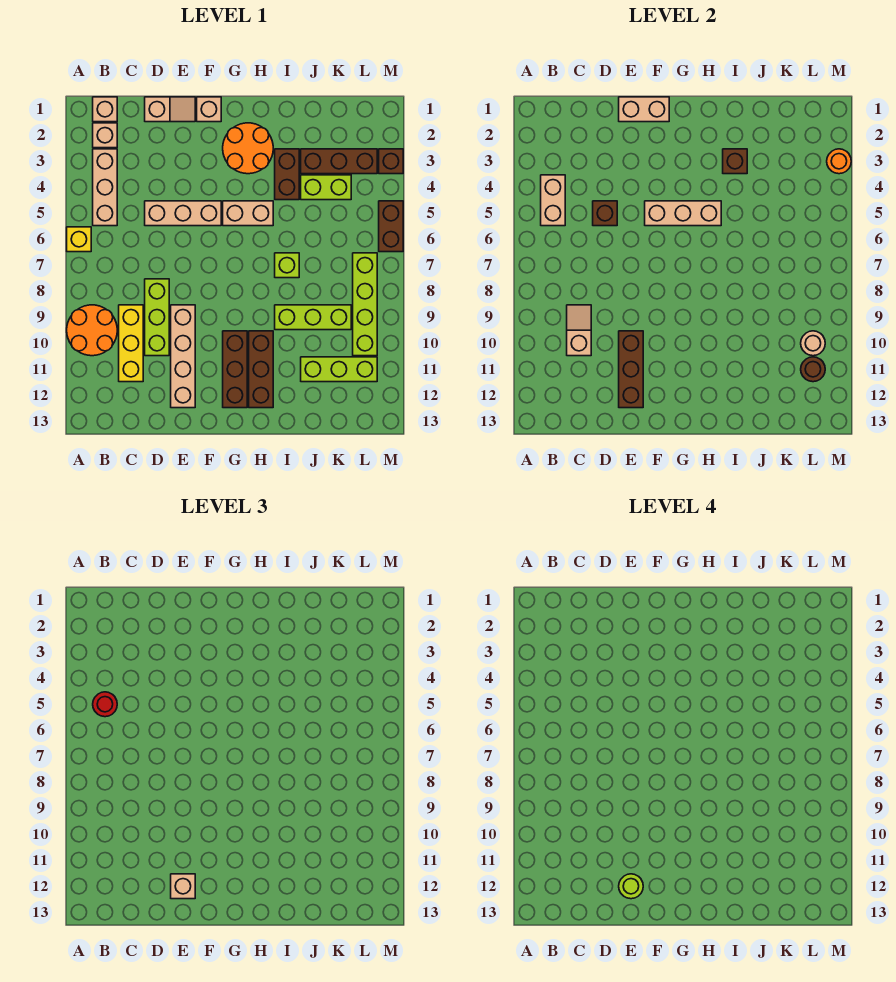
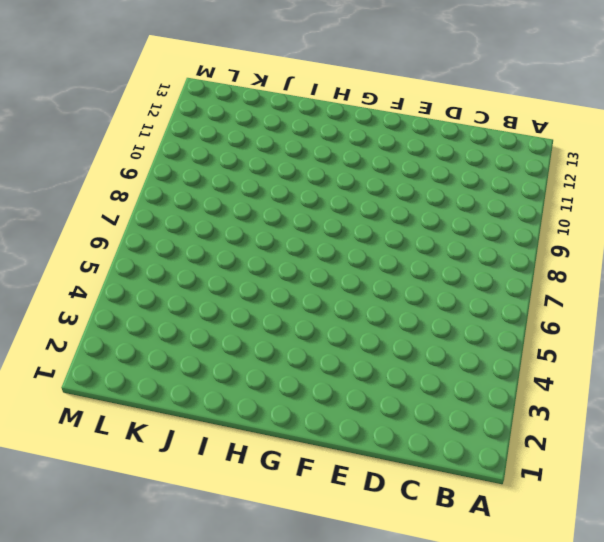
none -> yellow 1x1 brick [67,227,91,252]
none -> orange 2x2 round brick [67,305,117,356]
none -> tan 1x1 brick [93,97,117,122]
none -> tan 1x1 brick [93,123,117,148]

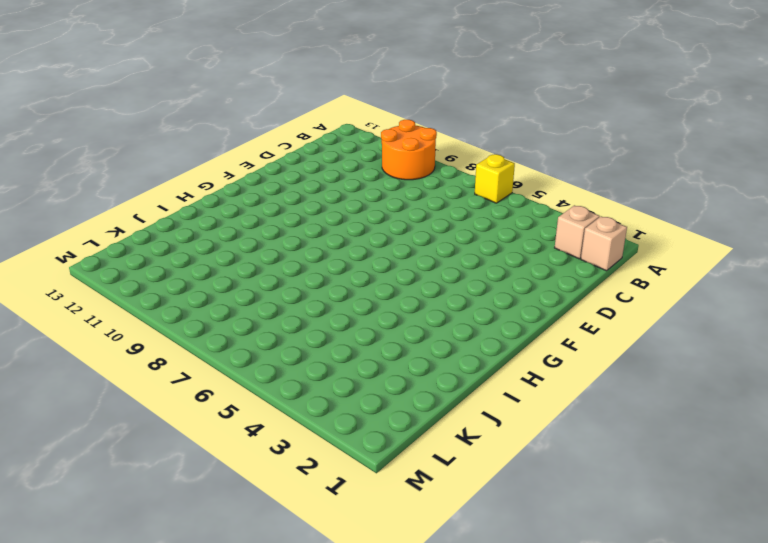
none -> tan 1x3 brick [93,149,117,226]
none -> yellow 1x3 brick [119,305,143,382]
none -> tan 1x2 slope [145,97,195,122]
none -> tan 1x3 brick [145,201,221,226]

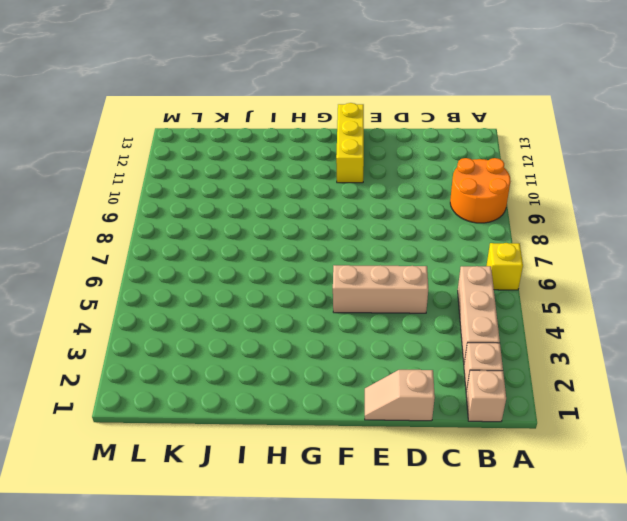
yellow 1x3 brick [336,103,364,183] -> yellow 1x3 brick moved to [119,305,143,382]
none -> lime 1x3 brick [145,279,169,356]
none -> tan 1x4 brick [171,305,195,408]
none -> tan 1x1 brick [197,97,221,122]
none -> orange 2x2 round brick [223,123,273,174]

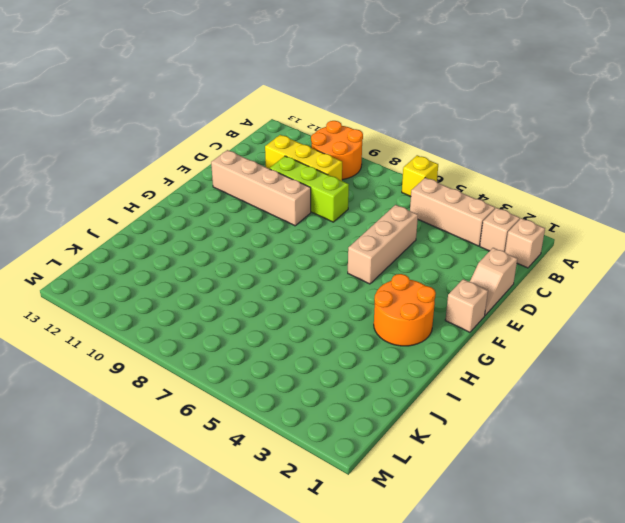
none -> tan 1x2 brick [223,201,273,226]
none -> brown 1x3 brick [223,331,247,408]
none -> brown 1x3 brick [249,331,273,408]
none -> brown 1x2 brick [275,149,299,200]

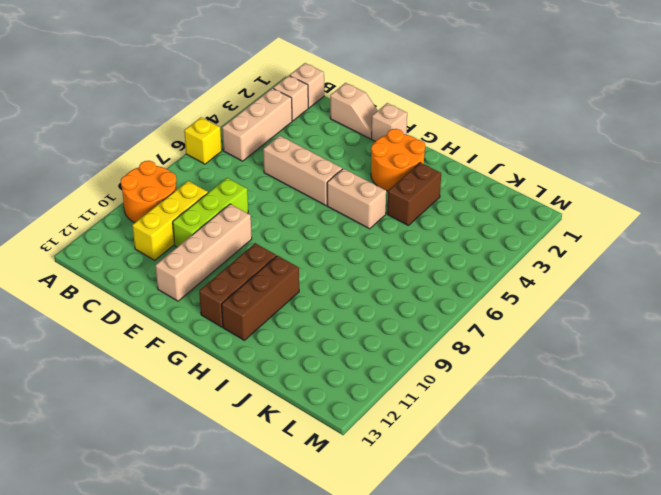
none -> lime 1x1 brick [275,253,299,278]
none -> lime 1x3 brick [275,305,351,330]
none -> brown 1x3 brick [301,149,377,174]
none -> lime 1x2 brick [301,175,351,200]

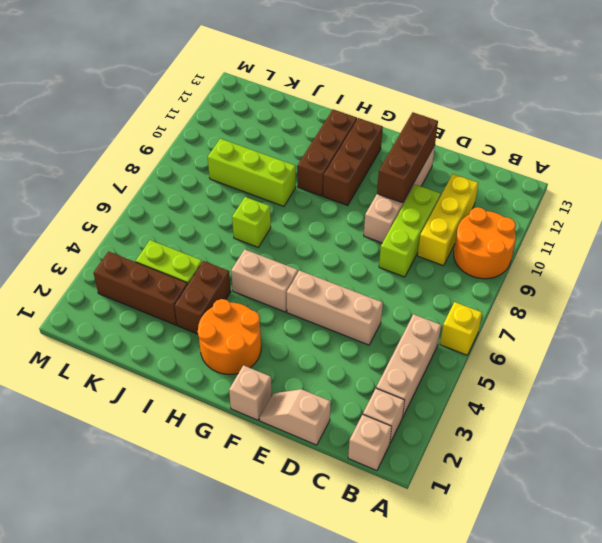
none -> lime 1x3 brick [301,357,377,382]
none -> lime 1x4 brick [353,253,377,356]
none -> brown 1x1 brick [379,149,403,174]
none -> brown 1x2 brick [379,201,403,252]

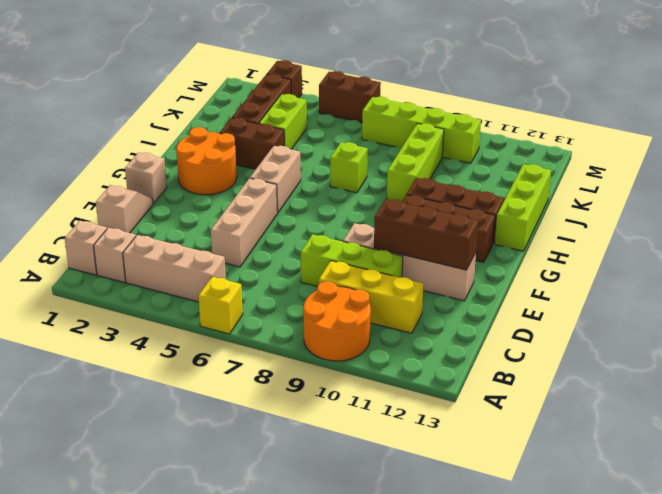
lime 1x3 brick [495,164,551,251] -> lime 1x3 brick moved to [301,357,377,382]
none -> tan 1x2 brick [541,175,565,226]
none -> tan 1x2 slope [567,305,591,356]
none -> brown 1x1 brick [593,201,617,226]
none -> tan 1x2 brick [619,97,669,122]

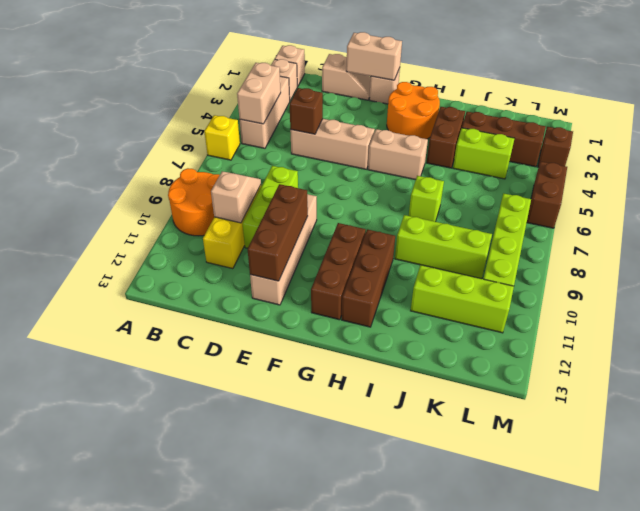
none -> tan 1x3 brick [645,201,721,226]
none -> brown 1x1 brick [723,149,747,174]
none -> tan 1x1 round brick [801,331,825,356]
none -> brown 1x1 round brick [801,357,825,382]

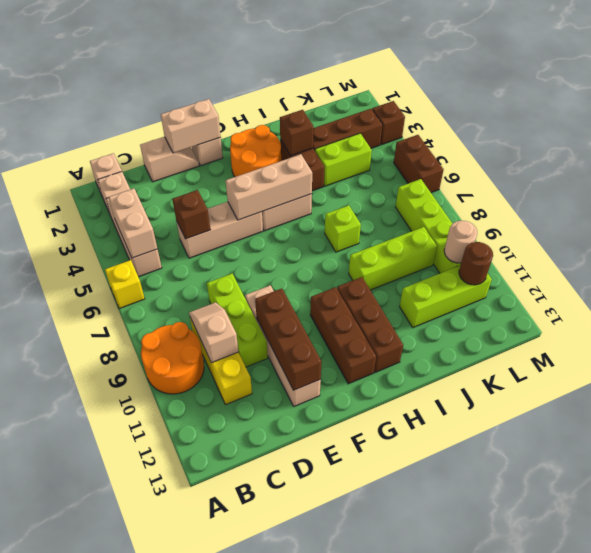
none -> orange 1x1 round brick [827,149,851,174]
none -> red 1x1 round brick [93,692,117,717]
none -> tan 1x1 brick [171,874,195,899]
none -> lime 1x1 round brick [619,874,643,899]

